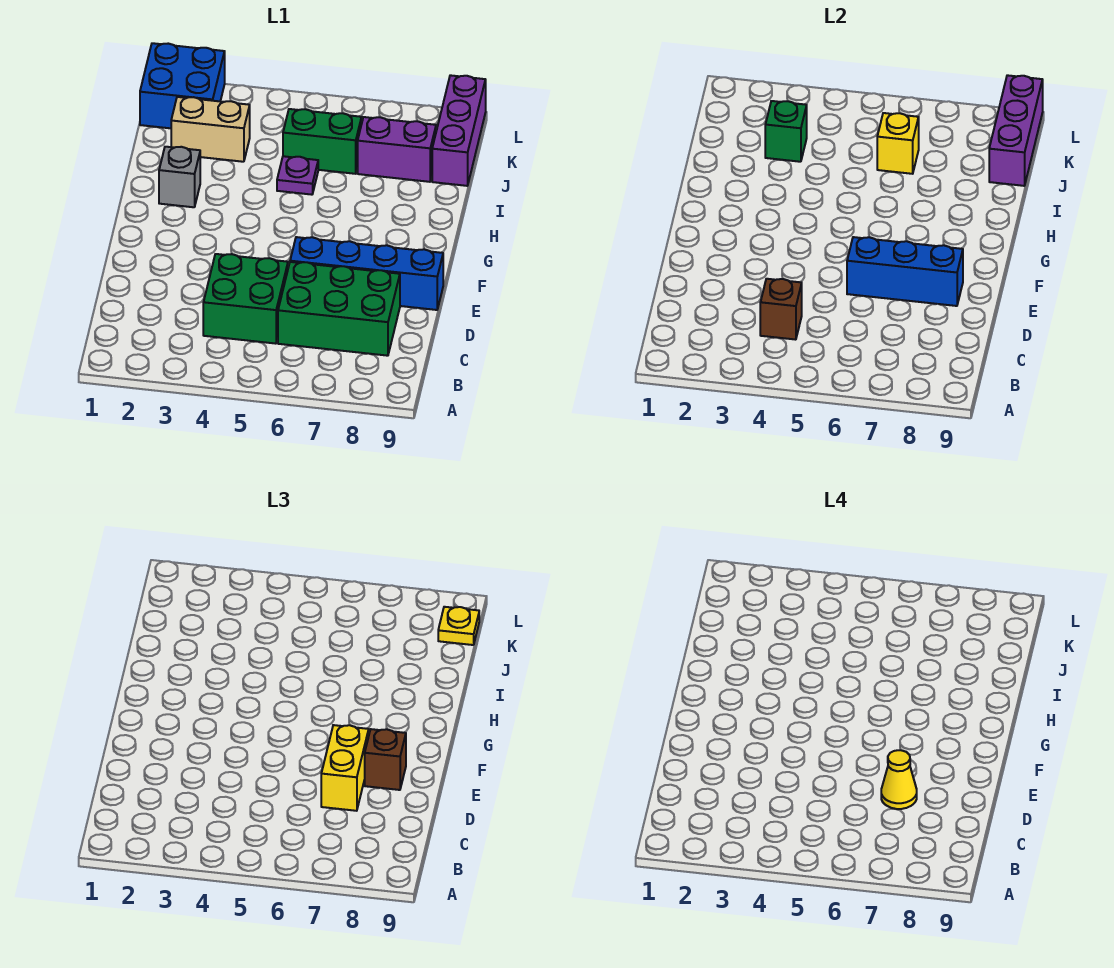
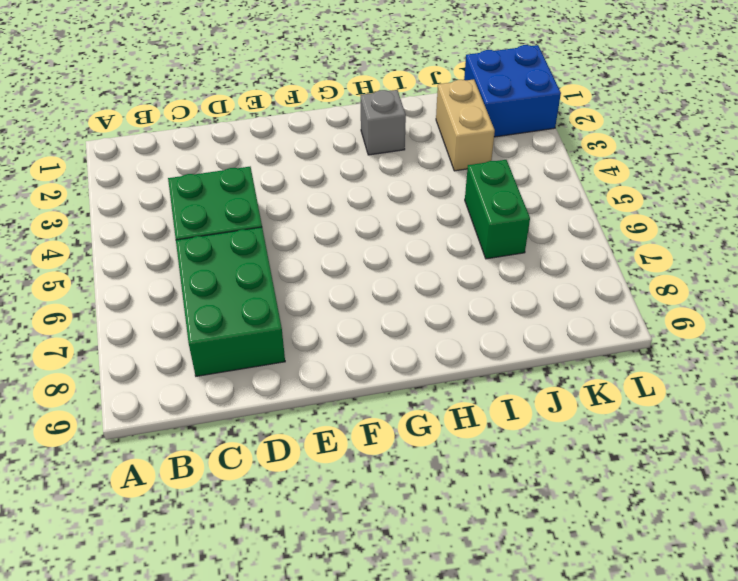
none -> blue 1x4 brick [290,237,443,310]
none -> purple 1x1 plate [277,156,318,195]
none -> purple 1x2 brick [358,117,436,182]

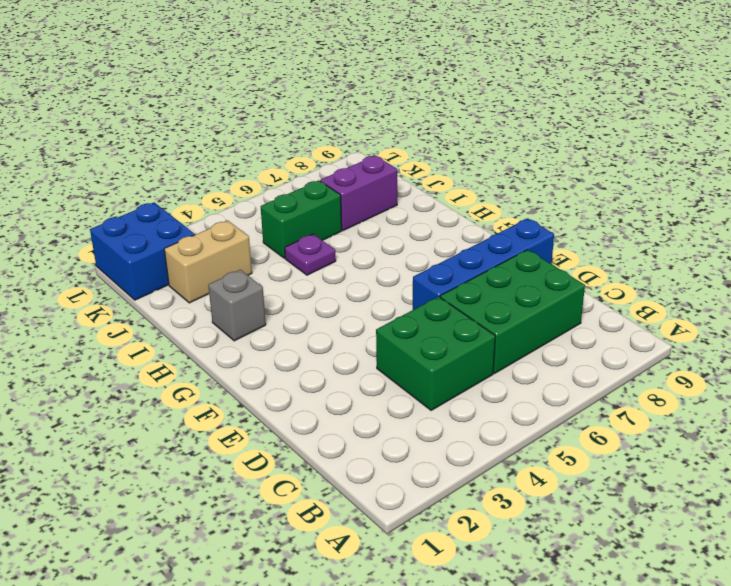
none -> purple 1x3 brick [432,75,486,186]
none -> brown 1x1 brick [760,279,802,340]
none -> blue 1x3 brick [847,237,963,306]

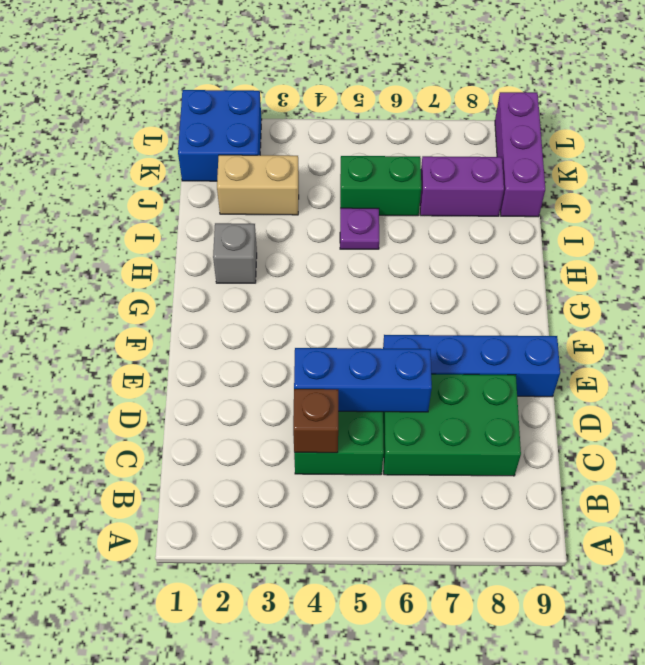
blue 1x3 brick [294,348,432,412] -> blue 1x3 brick moved to [847,237,963,306]
none -> green 1x1 brick [765,101,807,162]
none -> yellow 1x1 brick [877,113,919,174]
none -> purple 1x3 brick [989,75,1043,186]

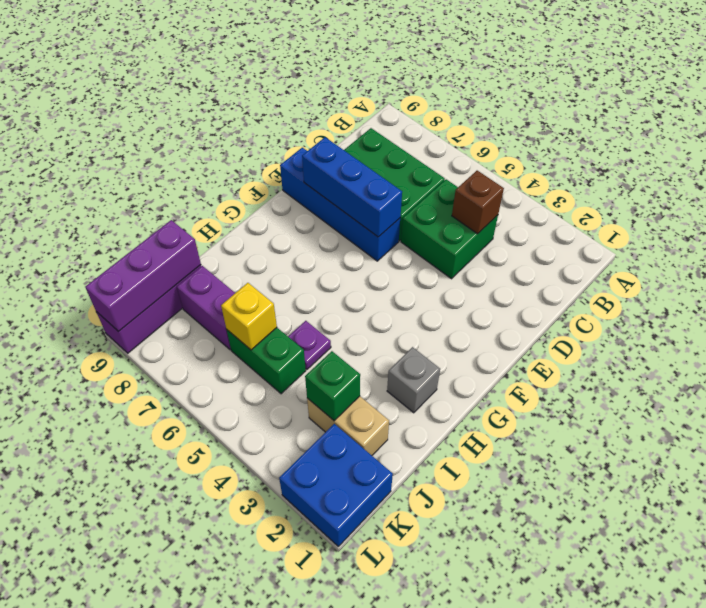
none -> yellow 1x2 brick [321,725,369,811]
none -> brown 1x1 brick [365,729,406,790]
none -> yellow 1x1 plate [438,607,479,645]

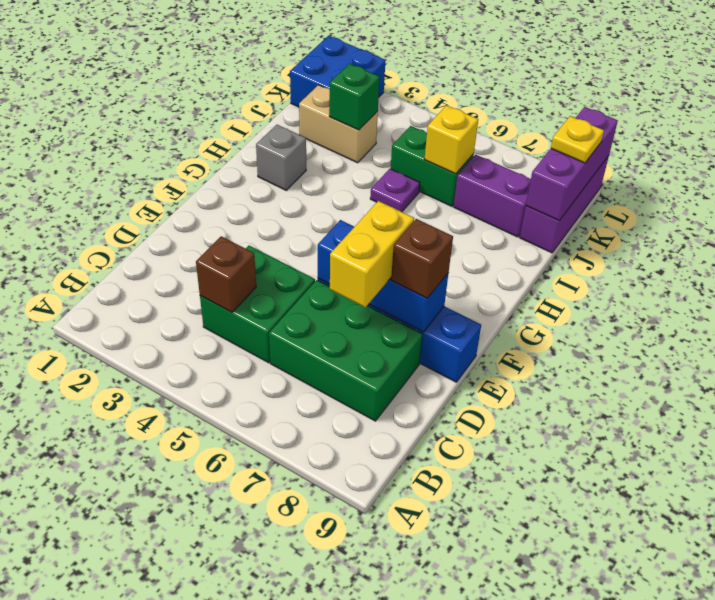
none -> yellow 1x1 cone [881,750,917,809]

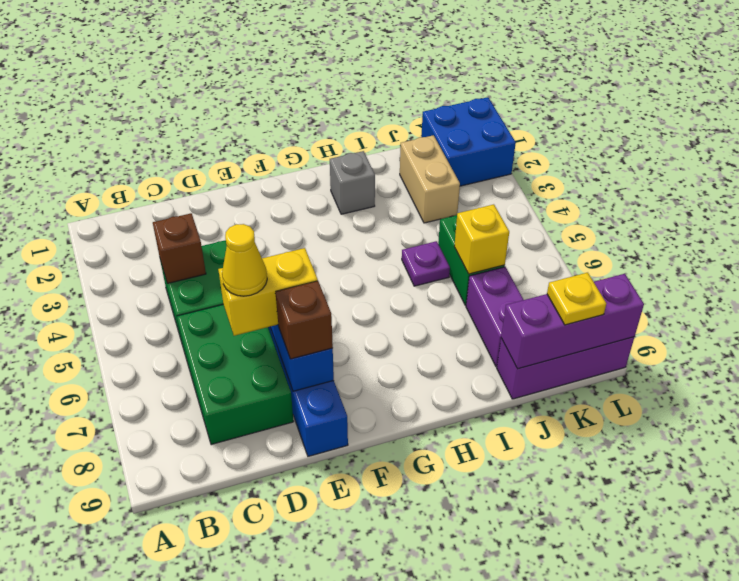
none -> green 1x1 brick [765,101,807,162]

